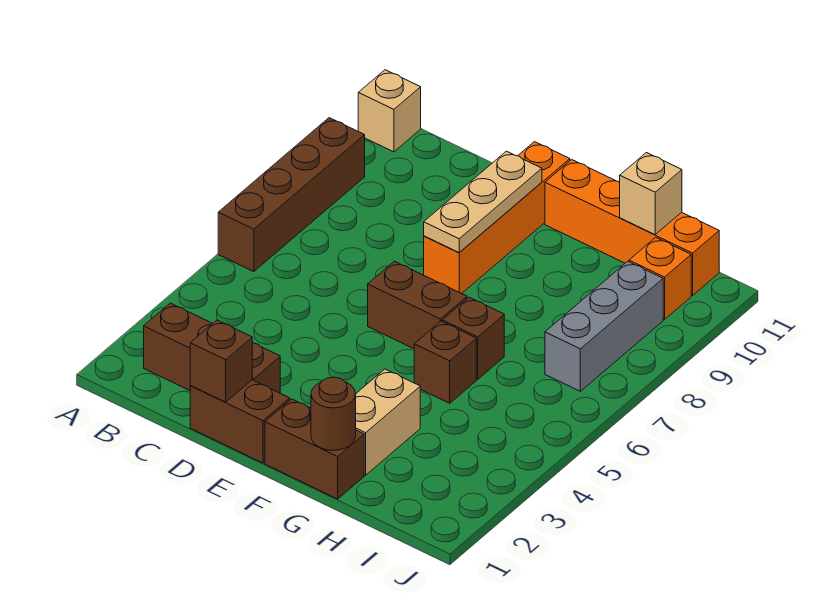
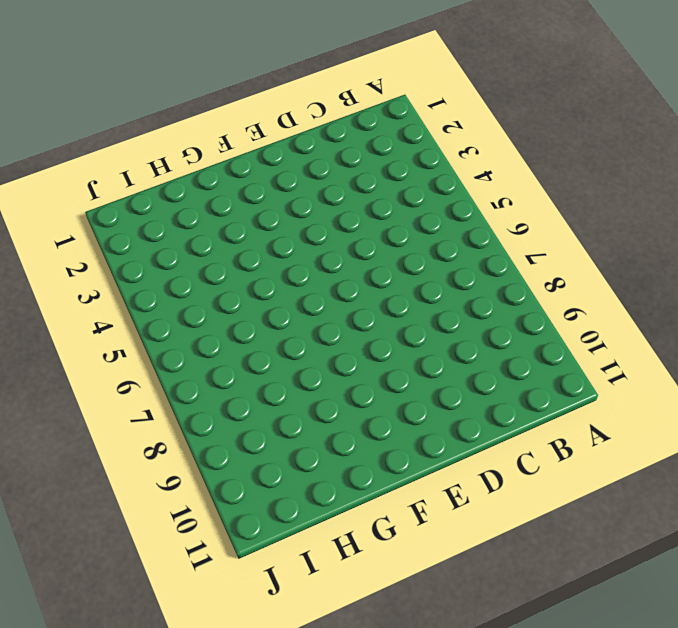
none -> brown 1x4 brick [218,118,365,272]
none -> tan 1x1 brick [358,70,421,152]
none -> brown 1x3 brick [144,303,280,393]

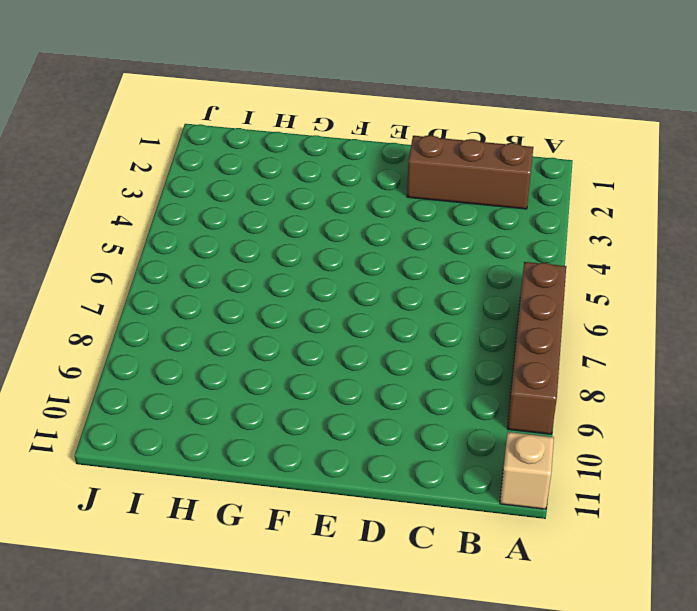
none -> brown 1x2 brick [190,380,290,463]
none -> brown 1x2 brick [368,261,467,349]
none -> orange 1x4 brick [424,142,570,294]

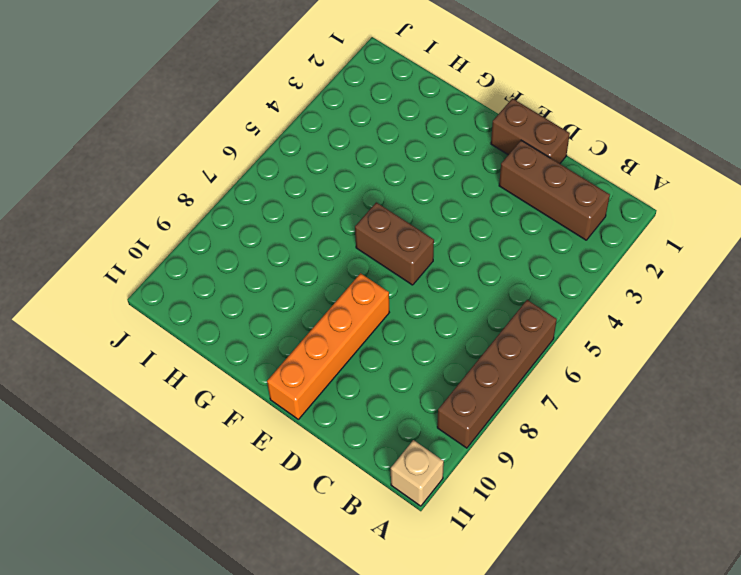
none -> brown 1x2 brick [265,399,364,499]
none -> orange 1x4 brick [545,160,719,296]
none -> tan 1x2 brick [356,369,420,475]

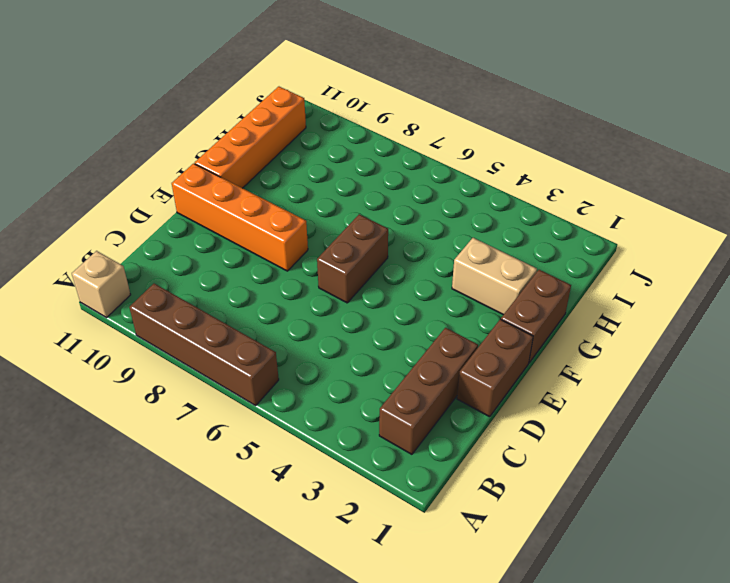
none -> brown 1x1 brick [414,321,476,403]
none -> brown 1x1 brick [442,297,504,379]
none -> grey 1x3 brick [545,261,663,391]

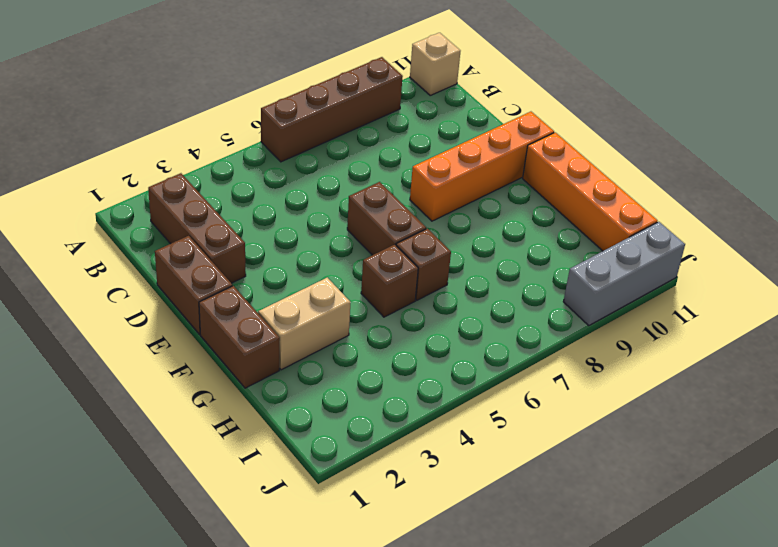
grey 1x3 brick [563,222,685,326] -> grey 1x3 brick moved to [545,261,663,391]
none -> orange 1x1 brick [629,237,691,320]
none -> brown 1x1 brick [190,320,252,402]
none -> tan 1x3 plate [424,151,542,253]

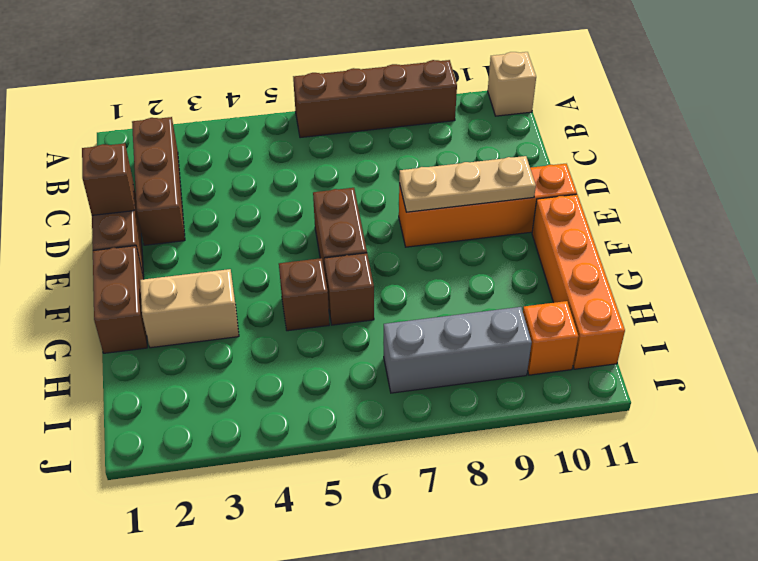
none -> brown 1x1 round brick [311,377,356,451]
none -> tan 1x1 brick [620,153,682,235]

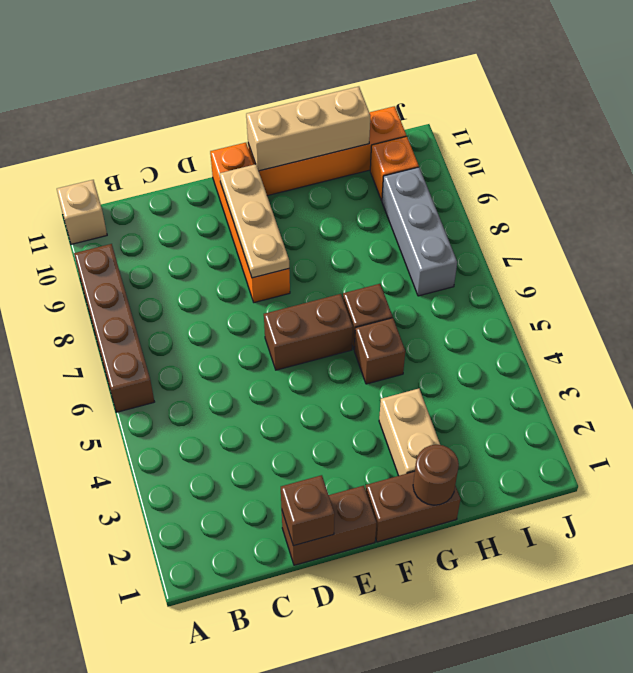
tan 1x3 brick [246,87,370,171] -> tan 1x1 brick [620,153,682,235]
none -> brown 1x3 brick [144,303,280,393]

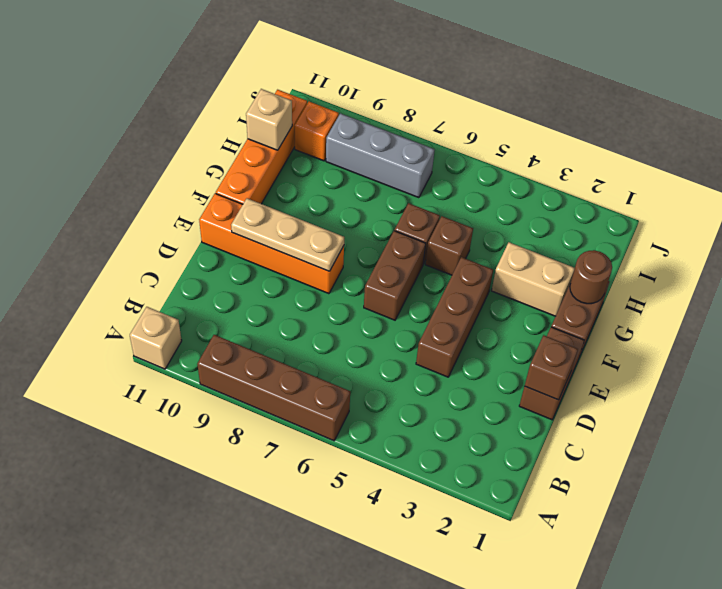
brown 1x3 brick [416,257,493,377] -> brown 1x3 brick moved to [144,303,280,393]

